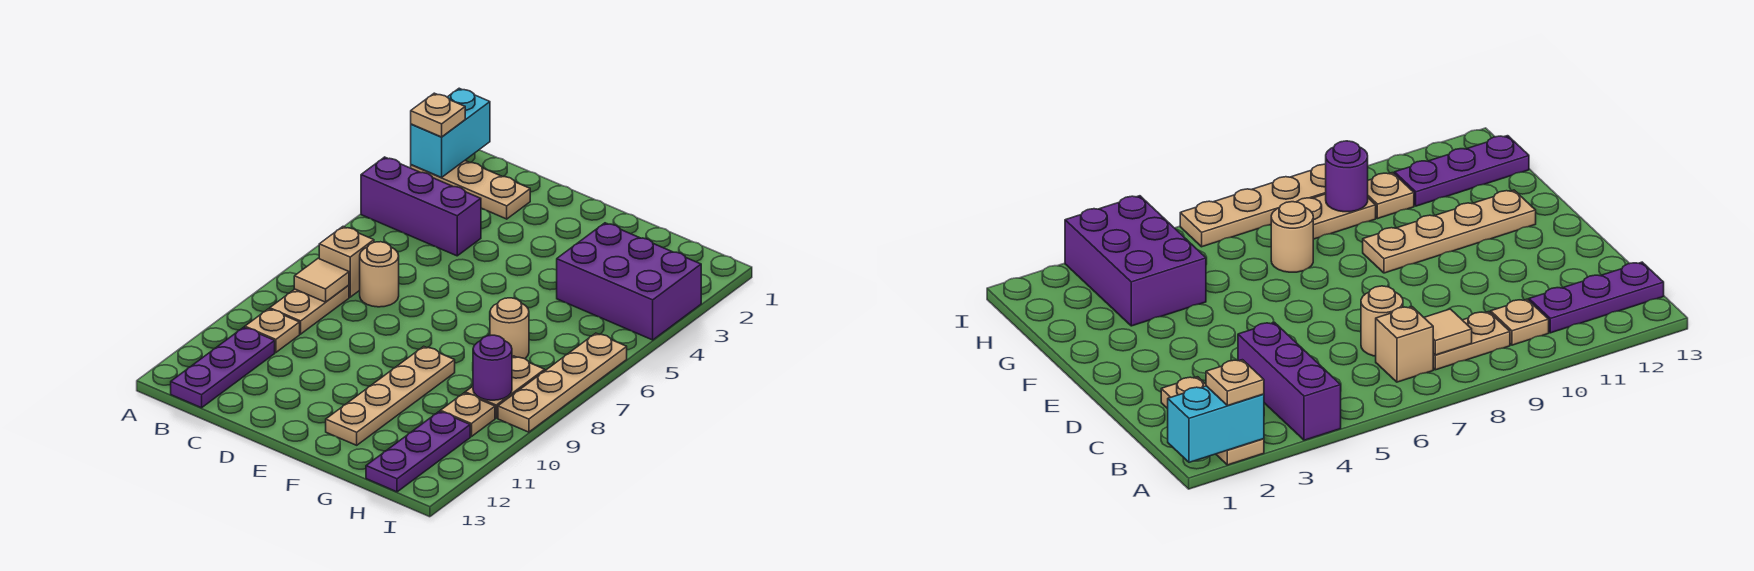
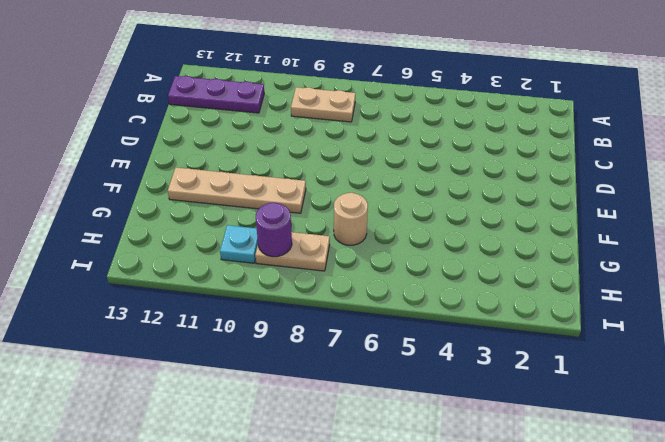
cyan 1x1 plate [220,225,258,263] -> tan 1x1 plate [440,393,495,437]
none -> tan 1x3 plate [411,161,530,219]
none -> purple 1x3 brick [361,157,481,256]
none -> tan 1x1 brick [319,227,374,297]

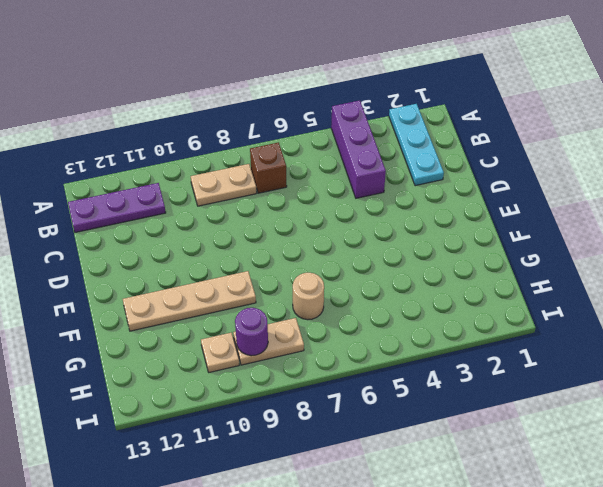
cyan 1x3 plate [389,104,444,186] -> tan 1x3 plate [411,161,530,219]
brown 1x1 brick [250,142,287,193] -> tan 1x1 brick [319,227,374,297]
none -> tan 1x1 plate [245,309,300,352]
none -> tan 1x1 round brick [360,242,399,307]
none -> purple 2x3 brick [557,223,701,340]

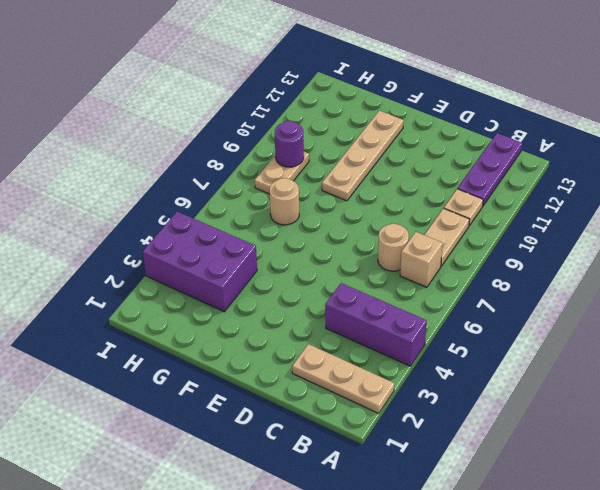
none -> tan 1x1 plate [440,393,495,437]
none -> purple 1x3 plate [366,411,470,492]
none -> tan 1x4 plate [498,333,627,432]

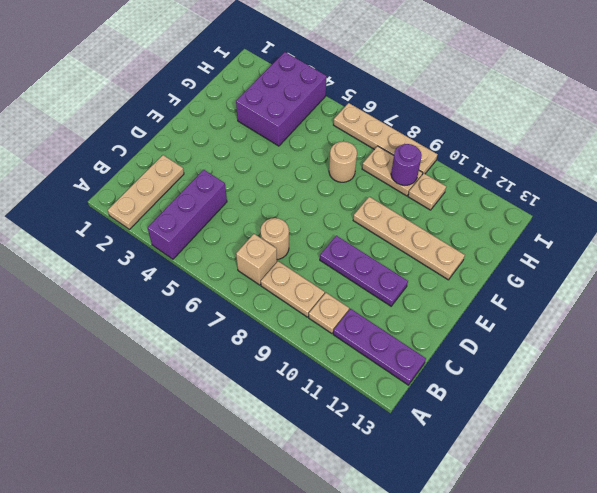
purple 1x3 plate [320,236,408,306] -> purple 1x3 plate moved to [366,411,470,492]
none -> cyan 1x2 brick [411,88,490,177]
none -> tan 1x1 tile [294,258,349,302]
none -> tan 1x1 plate [411,93,465,137]

